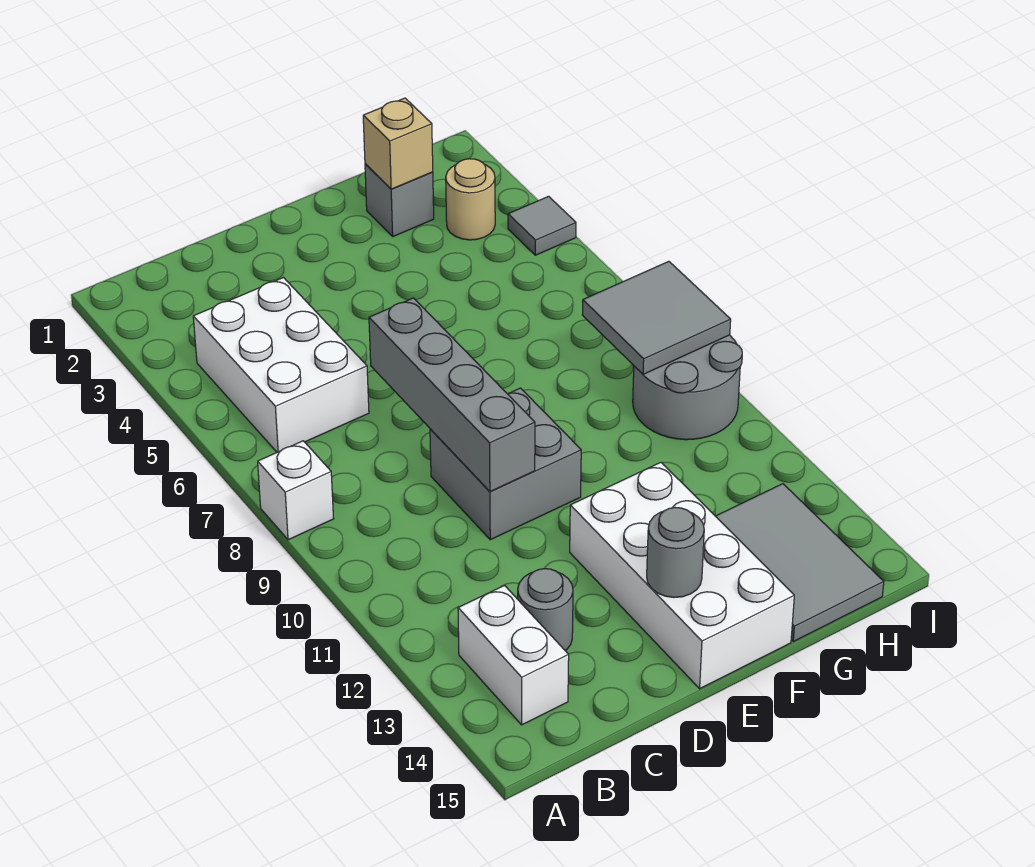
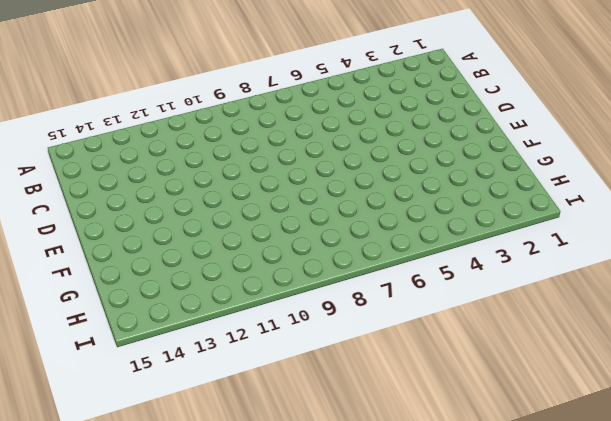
none -> white 1x1 brick [258,441,334,540]
none -> white 2x3 brick [193,278,369,452]
none -> white 1x2 brick [458,586,569,725]

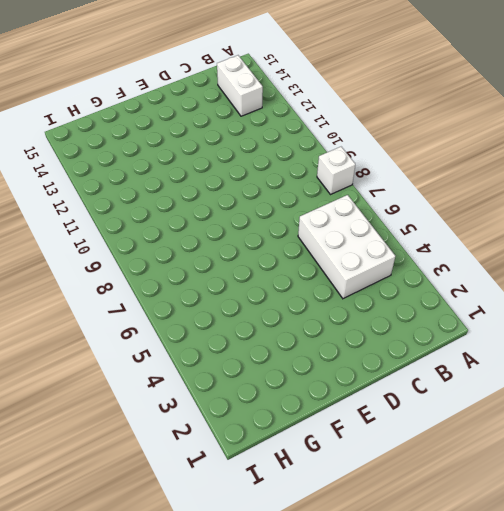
none -> grey 1x1 round brick [518,569,573,651]
none -> grey 2x2 brick [430,388,581,540]
none -> white 2x4 brick [570,462,794,689]

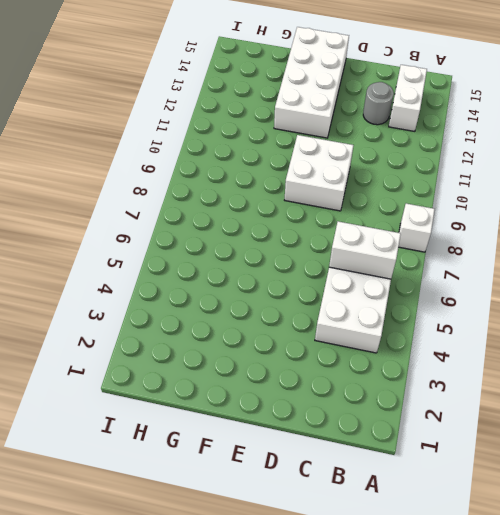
white 1x2 brick [329,221,401,279] -> none
white 2x2 brick [285,135,354,211] -> grey 2x2 brick [430,388,581,540]
none -> grey 1x1 brick [365,164,434,237]
none -> grey 2x3 tile [716,484,884,641]
none -> tan 1x1 round brick [446,159,495,240]

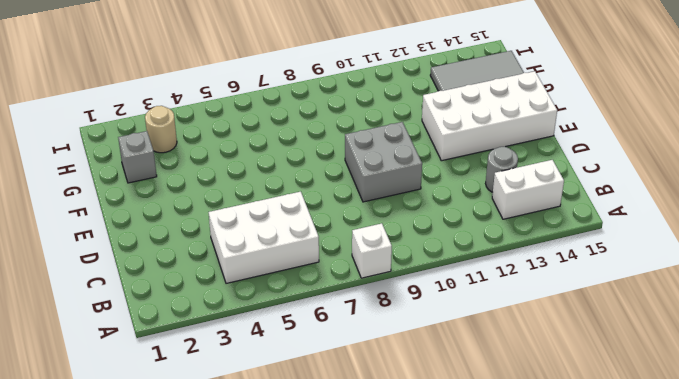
none -> grey 2x2 round brick [633,335,742,440]
none -> grey 1x1 tile [508,196,576,255]
none -> grey 1x4 brick [369,298,535,492]

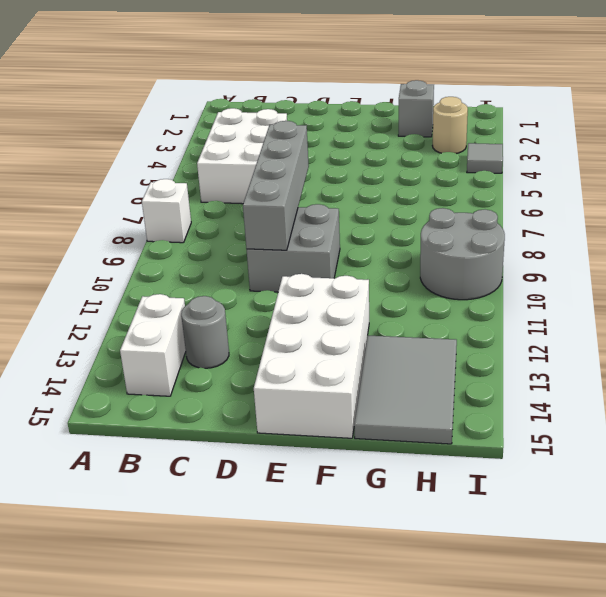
none -> grey 1x1 round brick [647,508,704,597]
none -> tan 1x1 brick [363,98,433,189]
none -> grey 2x2 tile [582,261,731,374]

